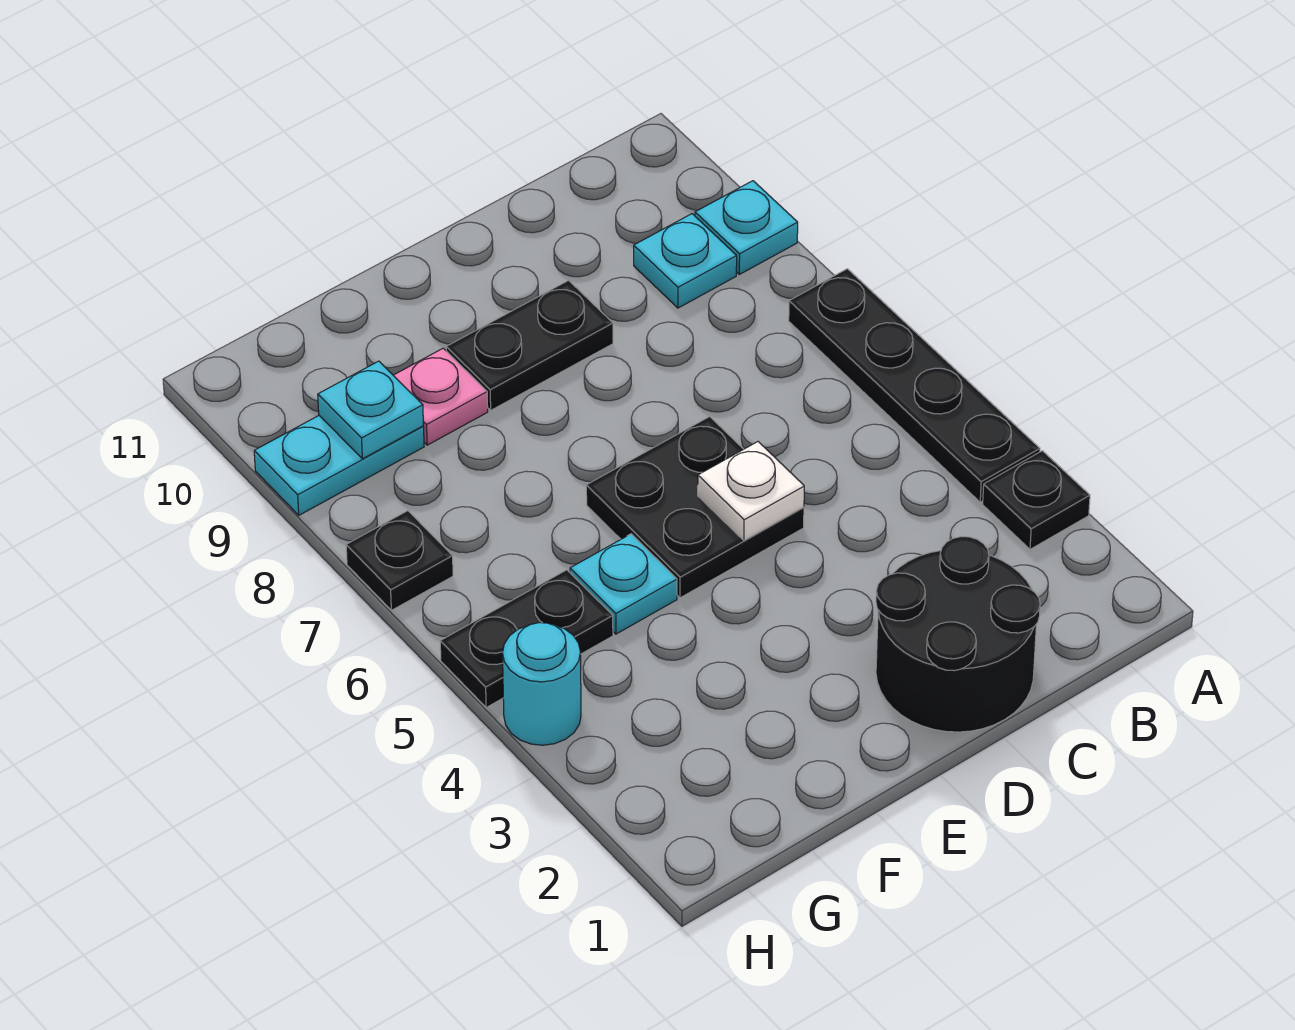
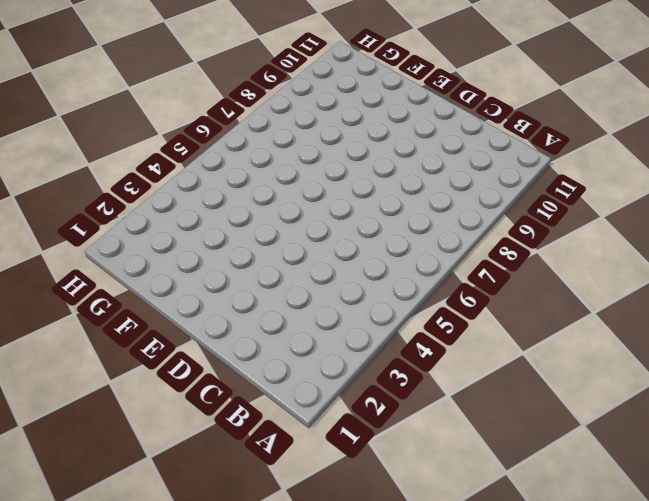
none -> black 1x1 plate [983,451,1090,549]
none -> black 1x4 plate [789,269,1040,502]
none -> cyan 1x1 plate [695,181,798,274]

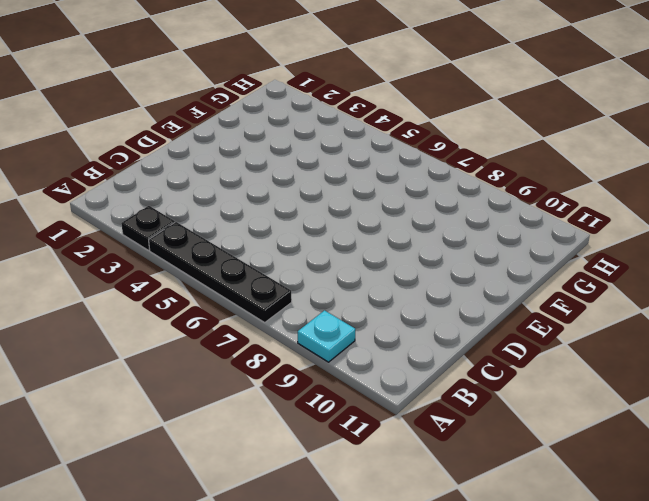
none -> cyan 1x1 plate [634,214,737,308]
none -> black 2x2 round brick [876,537,1040,732]
none -> black 2x2 plate [586,417,804,598]

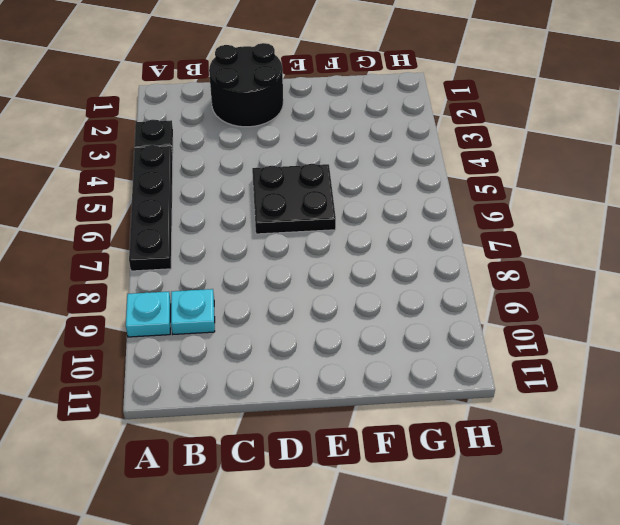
none -> black 1x2 plate [446,280,613,410]
none -> cyan 1x1 plate [570,534,677,634]
none -> pink 1x1 plate [393,348,488,445]

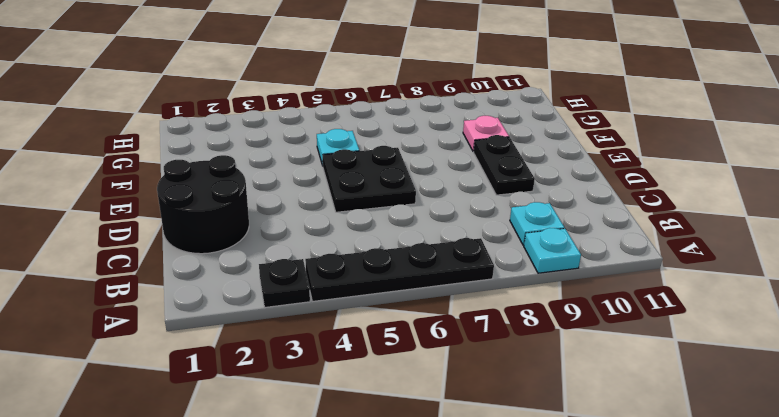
none -> black 1x2 plate [440,570,613,707]
none -> cyan 1x2 plate [254,416,424,515]
none -> cyan 1x1 round brick [503,623,581,745]

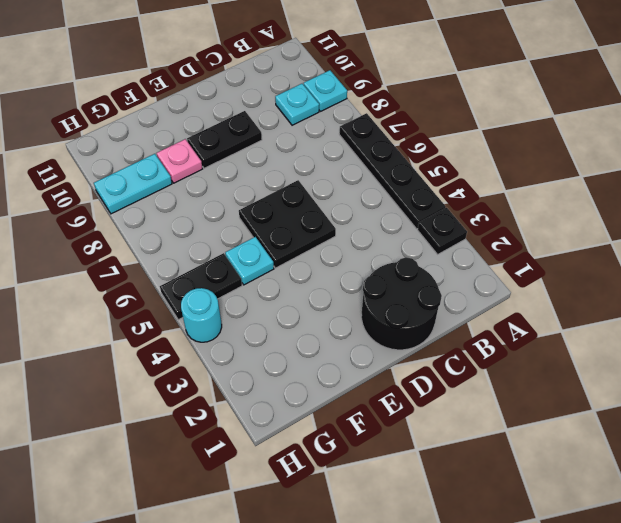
none -> black 1x1 plate [346,511,453,610]
none -> white 1x1 plate [698,442,804,540]
none -> cyan 1x1 plate [318,361,423,459]

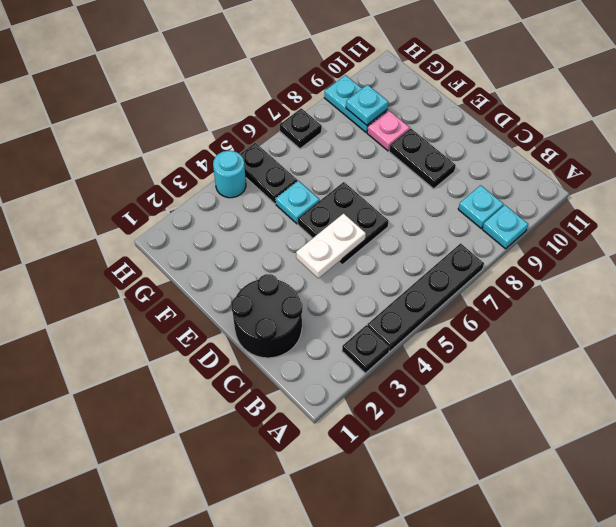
white 1x2 plate [296,214,366,278] -> white 1x1 plate [698,442,804,540]

